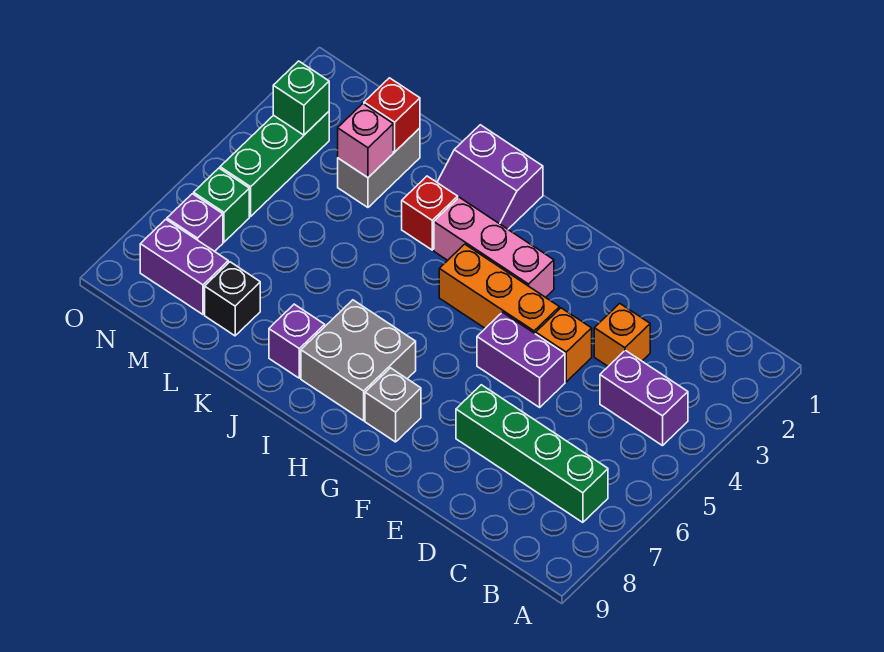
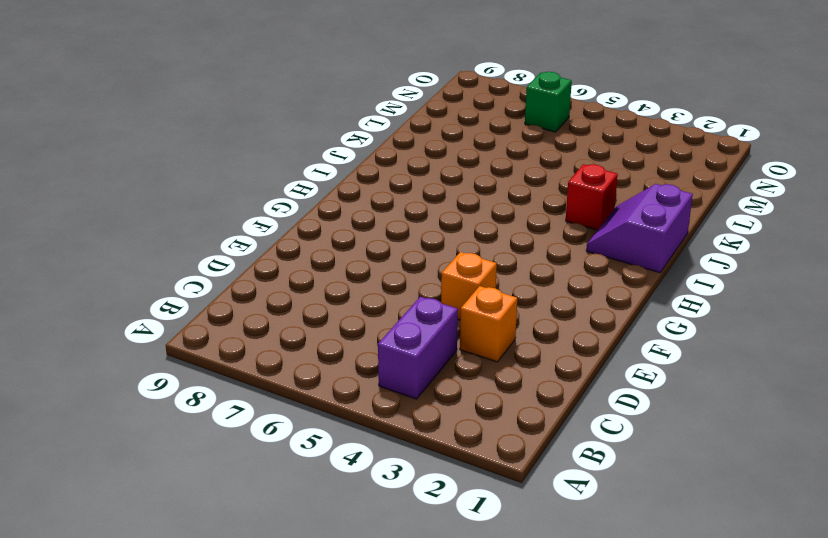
none -> green 1x4 brick [456,385,608,522]
none -> purple 1x2 brick [477,312,565,407]
none -> orange 1x3 brick [439,244,559,334]

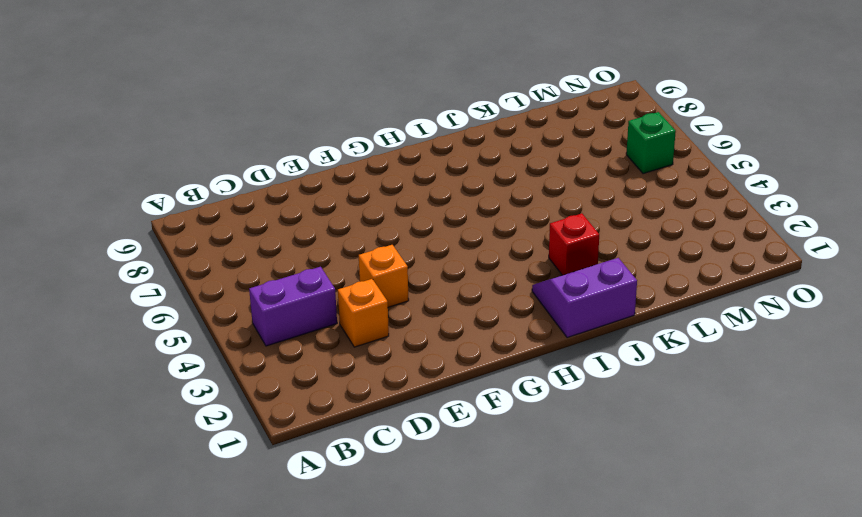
none -> green 1x4 brick [456,385,608,522]
none -> purple 1x2 brick [477,312,565,407]
none -> orange 1x3 brick [439,244,559,334]

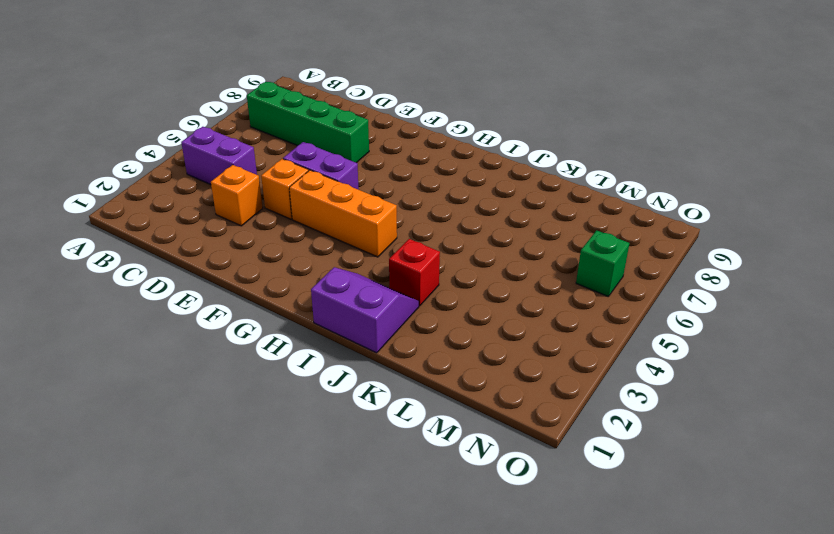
none -> pink 1x3 brick [434,197,554,297]
none -> grey 1x1 brick [365,368,421,442]
none -> grey 2x2 brick [301,300,416,421]

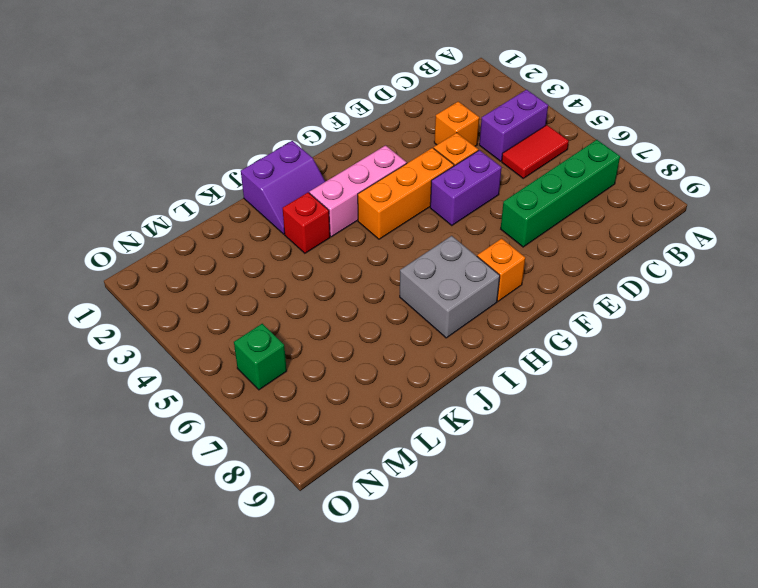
red 1x2 tile [502,125,569,178] -> none
orange 1x1 brick [477,238,525,301] -> grey 1x1 brick [365,368,421,442]
none -> purple 1x1 brick [269,304,325,378]
none -> grey 1x2 brick [338,128,420,207]
none -> black 1x1 brick [205,262,260,336]

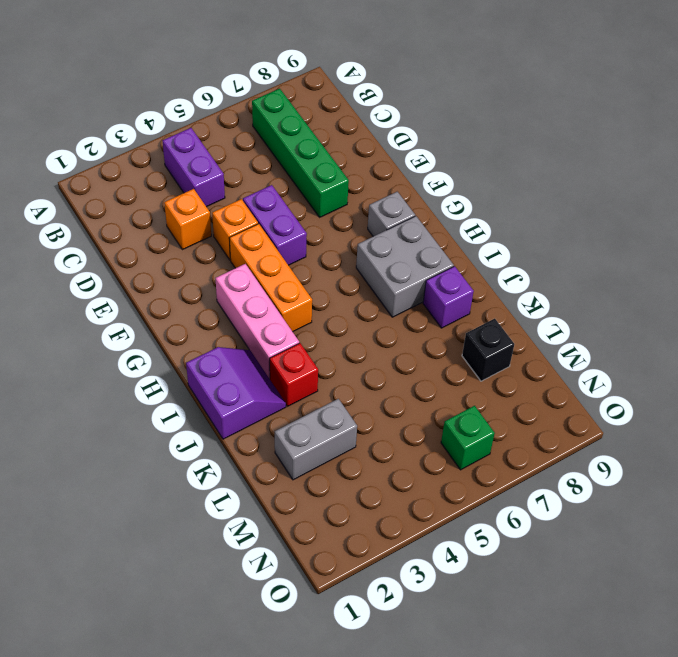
none -> purple 1x2 brick [140,219,228,314]
none -> green 1x3 brick [220,112,329,216]
none -> purple 1x1 brick [167,194,223,251]

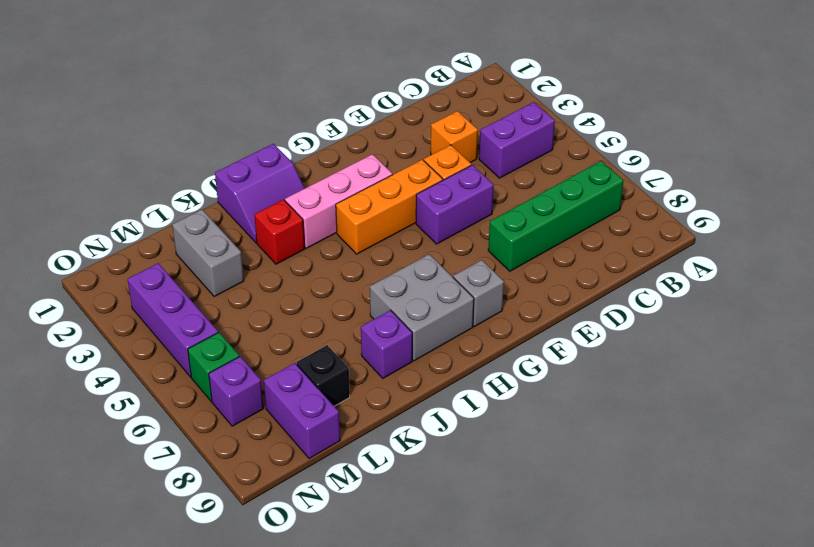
purple 1x2 brick [264,363,340,459] -> purple 1x2 brick turned to [140,219,228,314]
purple 1x3 brick [127,263,218,377] -> green 1x3 brick [220,112,329,216]
none -> red 1x1 brick [364,78,420,152]
none -> pink 1x1 brick [338,104,393,177]
none -> green 1x1 brick [273,61,329,135]

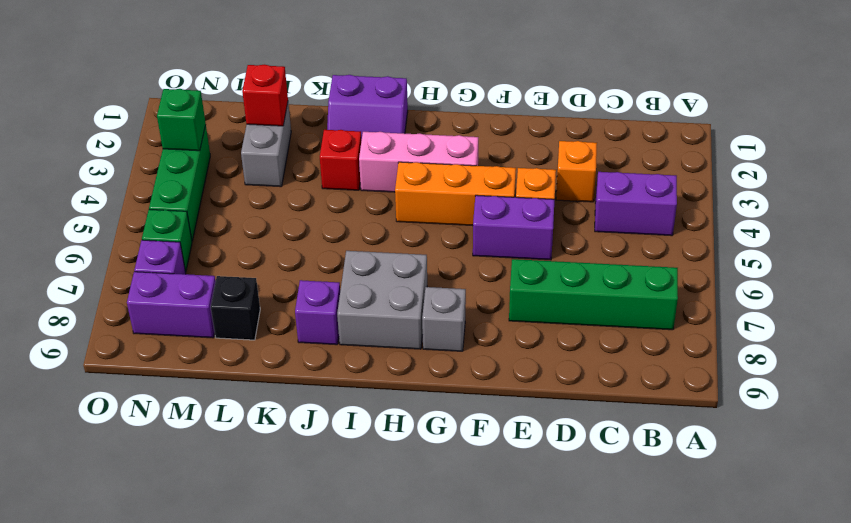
none -> pink 1x1 brick [338,104,393,177]

